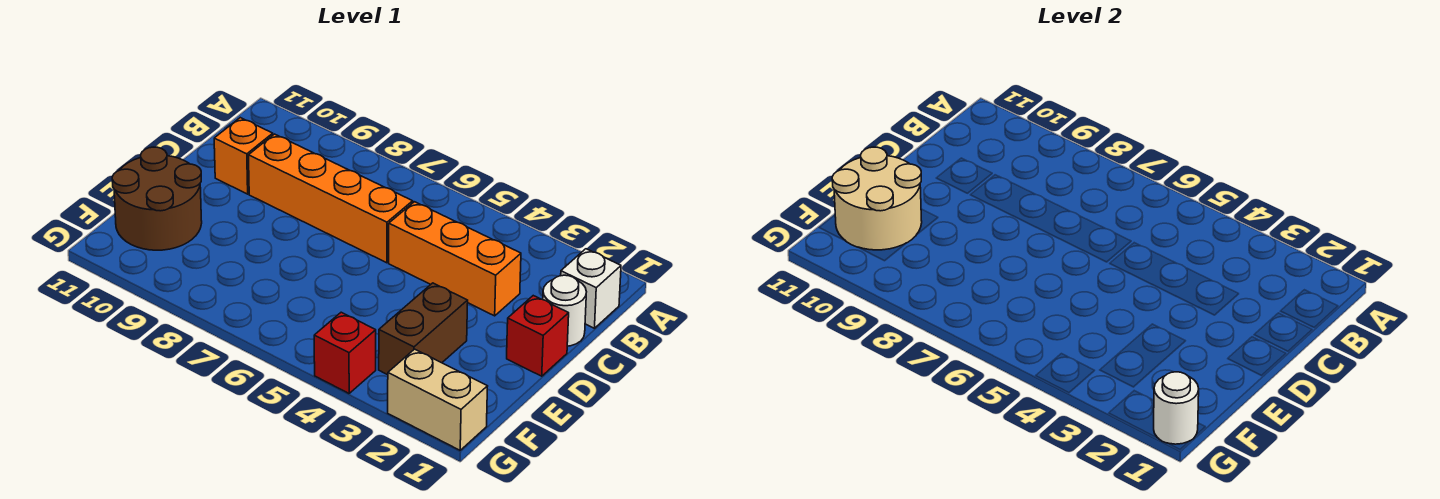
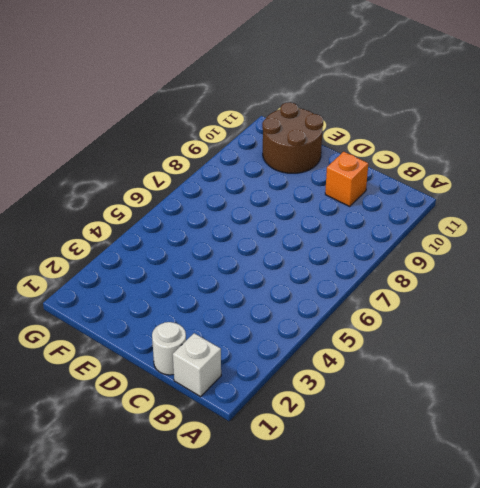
none -> orange 1x3 brick [389,202,521,316]
none -> orange 1x4 brick [249,134,413,263]
none -> red 1x1 brick [507,296,569,376]

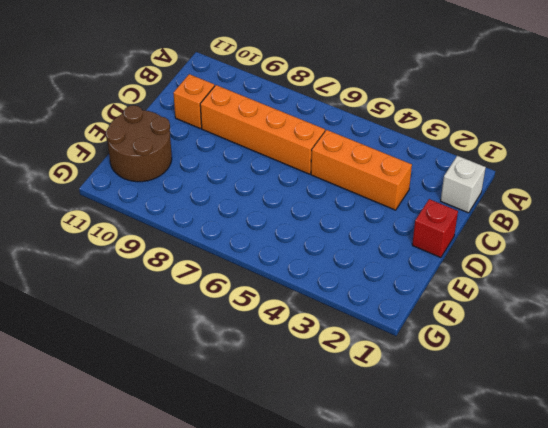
none -> white 1x1 round brick [543,275,586,346]
none -> brown 1x2 brick [379,283,468,375]
none -> tan 1x2 brick [388,349,488,450]

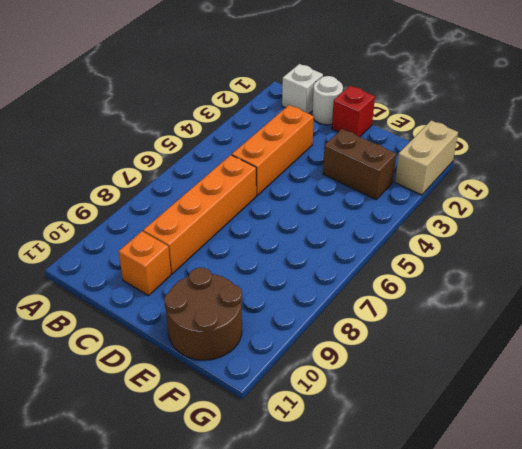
none -> red 1x1 brick [314,312,376,393]
none -> tan 2x2 round brick [832,147,922,250]
none -> white 1x1 round brick [1154,372,1199,444]

